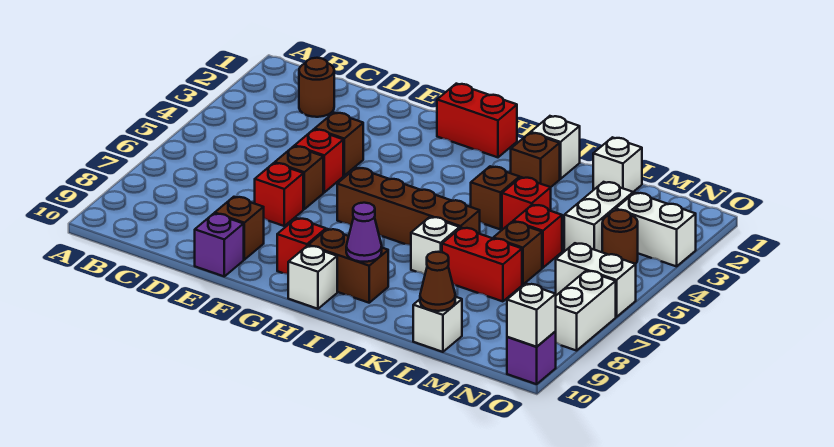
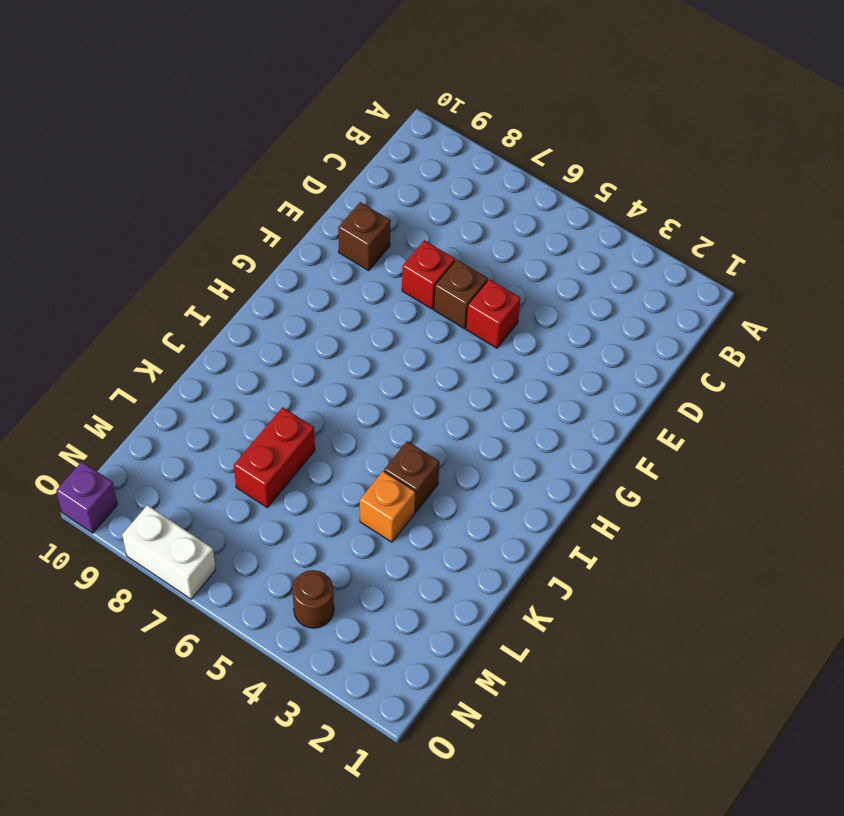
orange 1x1 brick [360,471,416,542] -> red 1x1 brick [502,177,551,230]
none -> brown 1x1 round brick [299,58,334,117]
none -> brown 1x1 brick [315,113,363,175]
none -> purple 1x1 brick [195,213,244,276]
none -> red 1x2 brick [437,84,517,157]

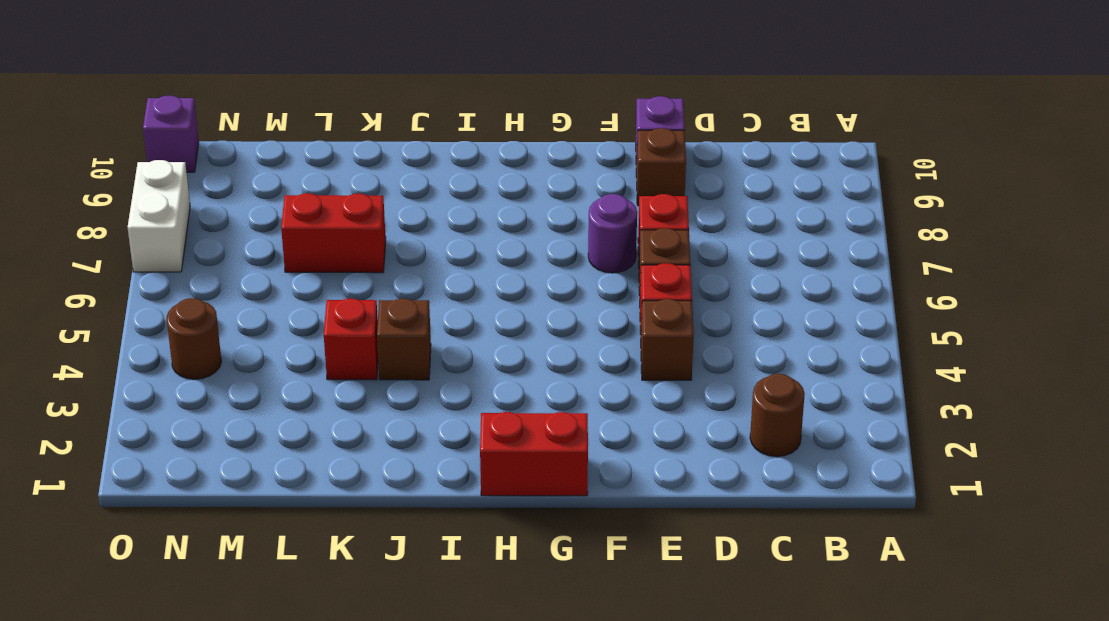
purple 1x1 round brick [588,194,637,273] -> none
none -> brown 1x4 brick [337,168,480,245]
none -> red 1x1 brick [277,218,326,274]
none -> brown 1x2 brick [308,229,388,303]
none -> white 1x1 brick [288,246,337,309]

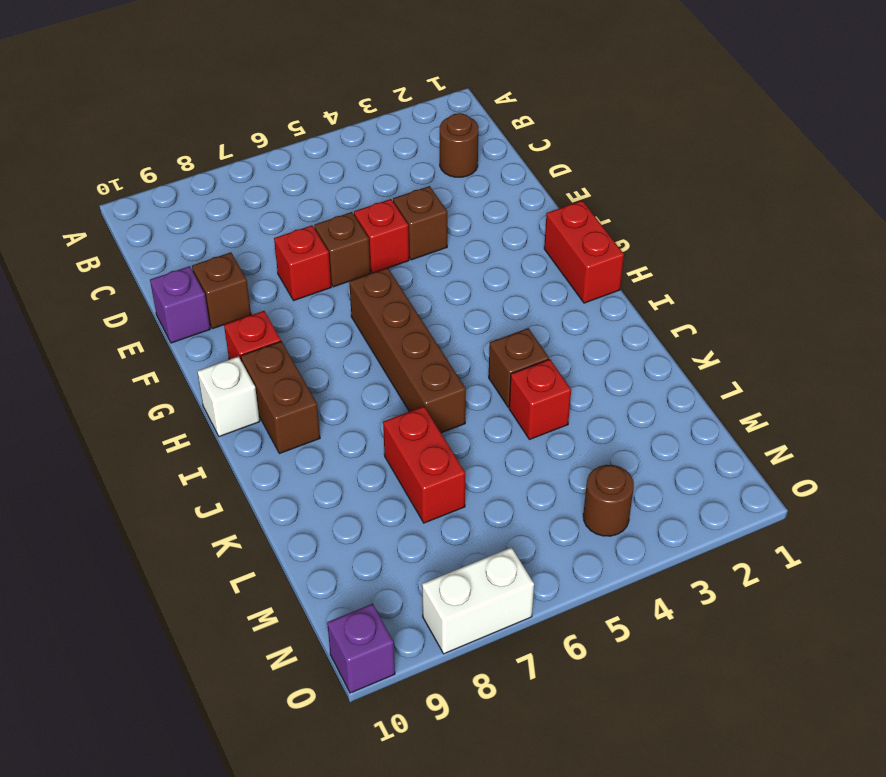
none -> white 1x1 brick [531,116,580,179]
none -> brown 1x1 brick [511,133,560,187]
none -> white 1x1 brick [411,217,460,274]
none -> white 1x1 brick [593,137,642,192]

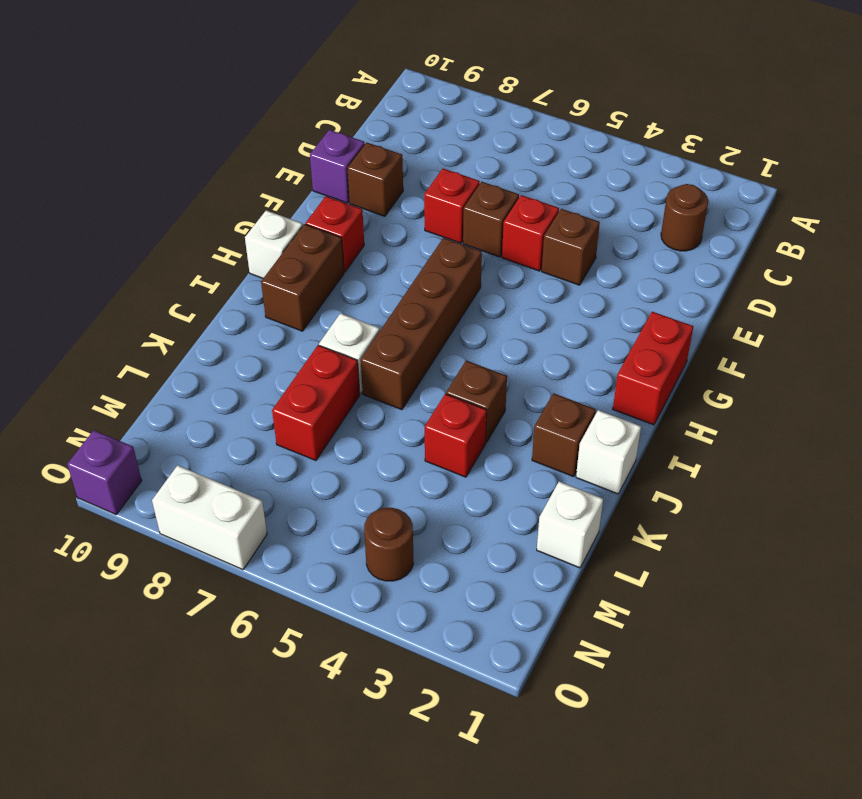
none -> red 1x1 brick [513,205,562,268]
none -> brown 1x1 brick [493,222,542,285]
none -> white 1x1 brick [413,297,462,352]
none -> white 1x2 brick [564,182,633,252]

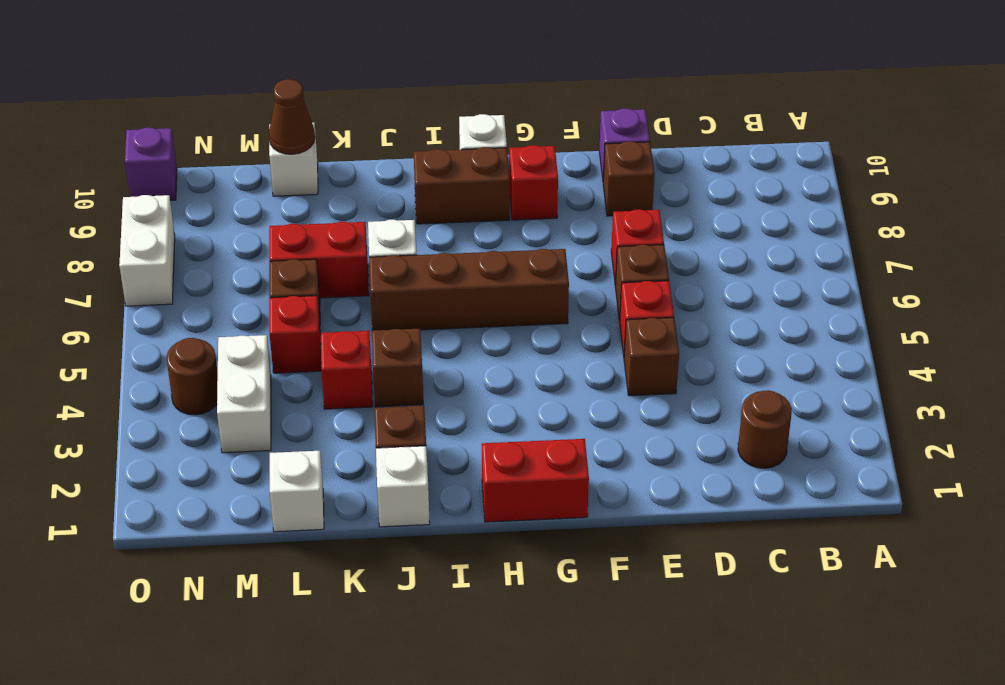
none -> white 1x2 brick [616,193,696,266]
none -> white 1x2 brick [556,243,636,317]
none -> purple 1x1 cone [346,203,382,262]
none -> white 1x1 brick [507,284,556,347]

